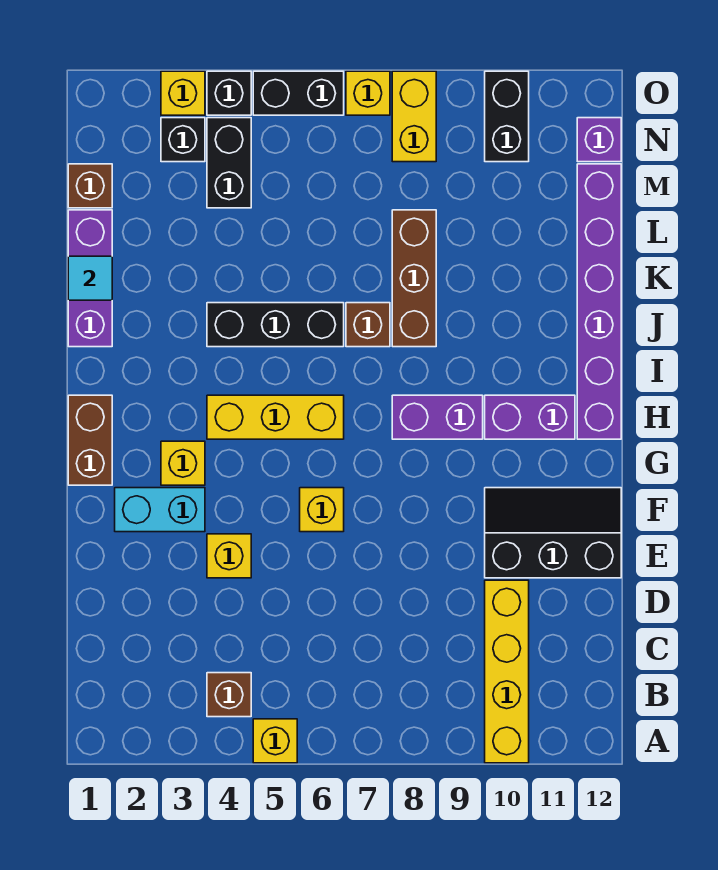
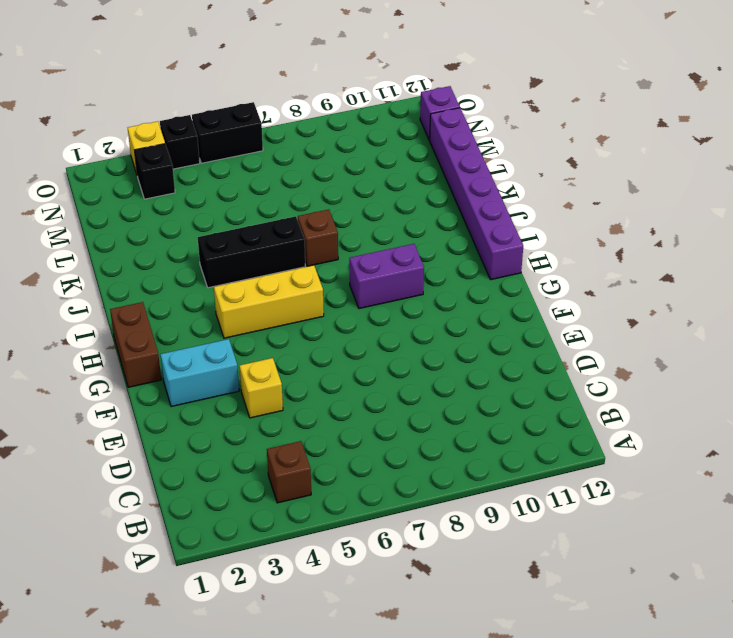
none -> yellow 1x1 brick [253,719,297,763]
none -> yellow 1x4 brick [485,580,529,763]
none -> black 2x3 slope [485,488,621,578]

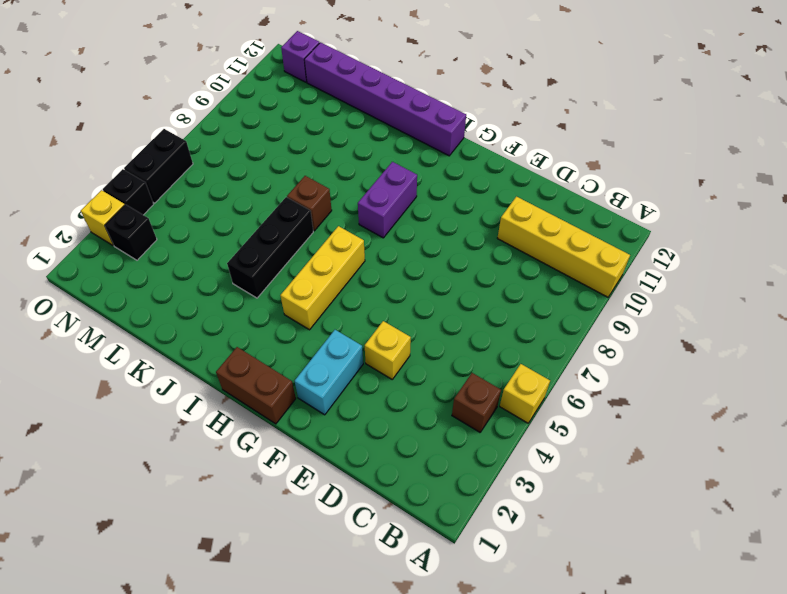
none -> black 2x3 slope [485,488,621,578]
none -> yellow 1x1 brick [300,488,344,532]
none -> yellow 1x1 brick [161,441,205,485]

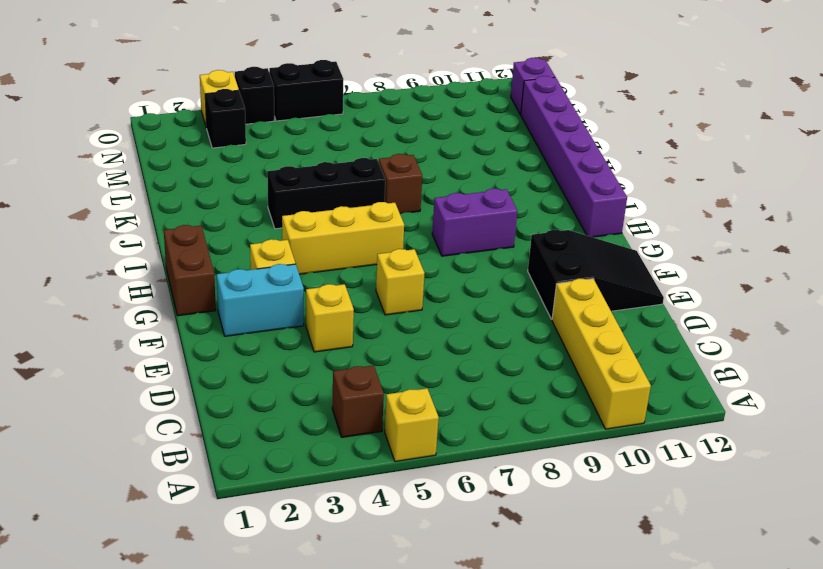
black 2x3 slope [528,230,664,319] -> black 2x3 slope turned to [485,488,621,578]
none -> purple 1x2 brick [485,395,575,439]
none -> purple 1x3 brick [68,210,112,347]
none -> brown 1x3 brick [392,210,436,347]

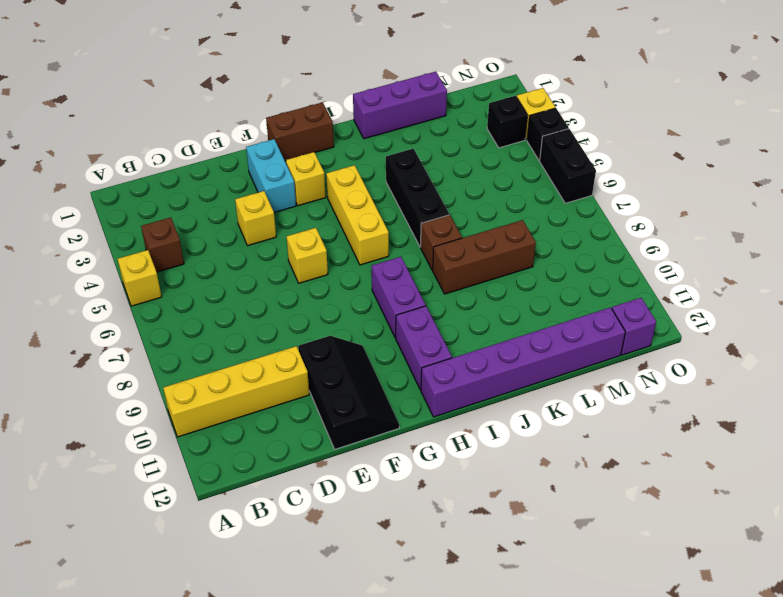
none -> brown 1x1 brick [68,164,112,208]
none -> black 1x2 brick [207,118,251,208]
none -> yellow 1x2 brick [392,71,436,162]

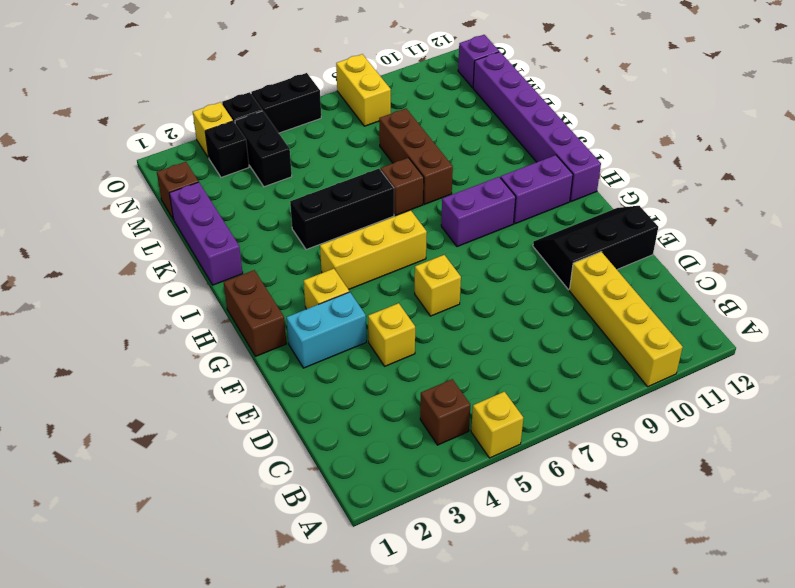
none -> black 1x2 brick [485,71,529,162]
none -> yellow 1x1 brick [346,71,390,115]
none -> cyan 1x1 tile [68,256,112,300]

